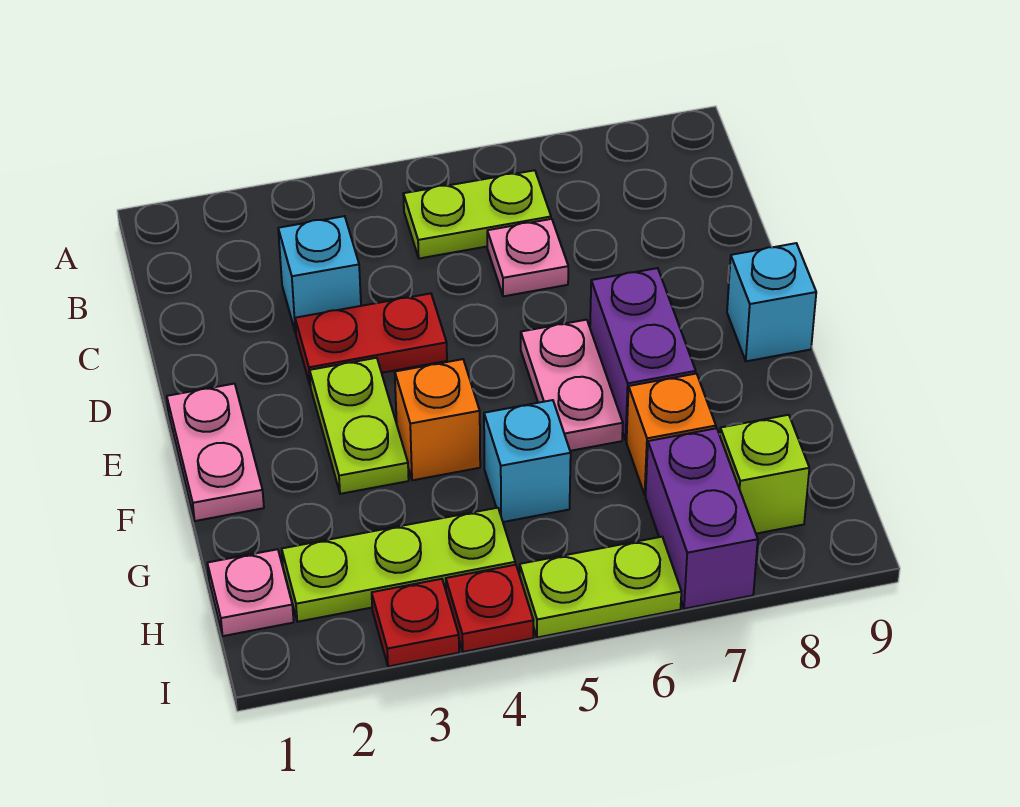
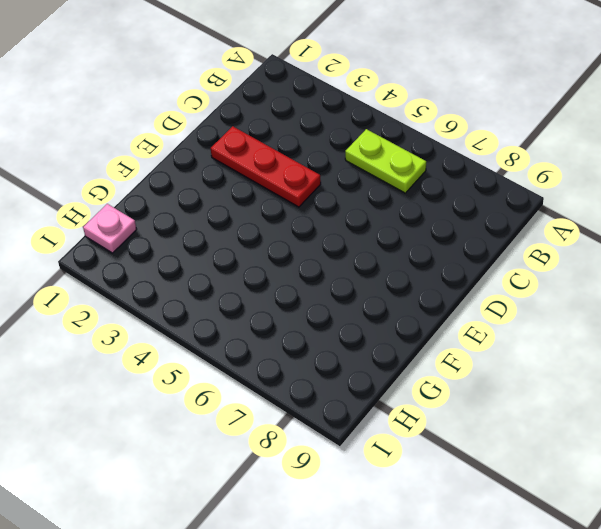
red 1x3 plate [211,126,321,207] -> red 1x2 plate [295,293,447,386]
none -> cyan 1x1 brick [278,216,361,333]
none -> pink 1x1 plate [487,219,568,296]
none -> pink 1x2 plate [167,384,264,521]

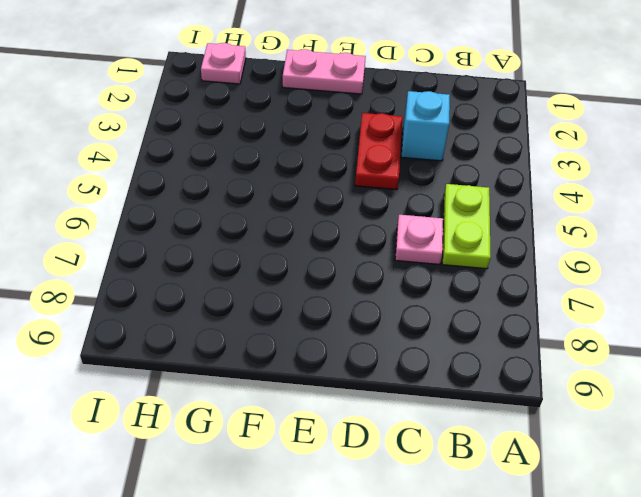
none -> lime 1x2 plate [310,358,409,494]
none -> pink 1x2 plate [521,320,623,451]
none -> purple 1x2 brick [590,268,696,440]

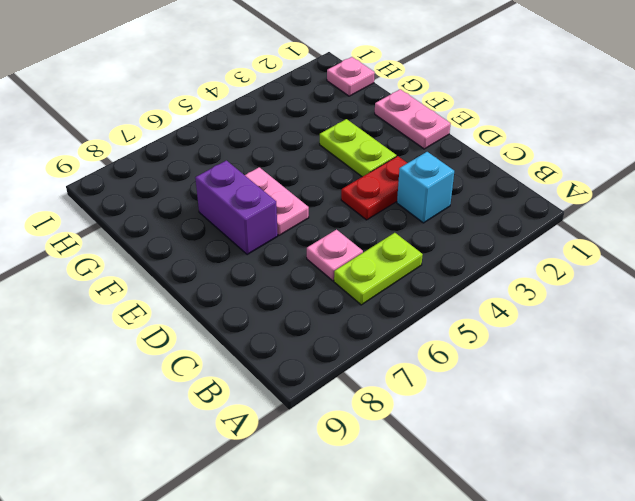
none -> cyan 1x1 brick [727,243,816,361]
none -> orange 1x1 brick [395,359,480,480]
none -> cyan 1x1 brick [484,400,571,522]

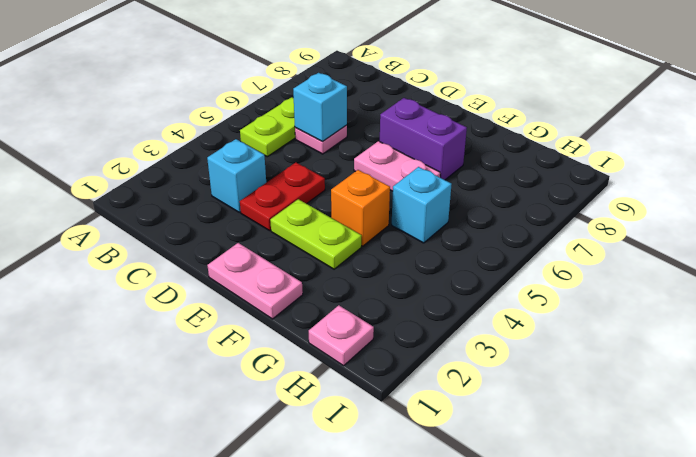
cyan 1x1 brick [293,73,347,141] -> cyan 1x1 brick moved to [727,243,816,361]
none -> orange 1x1 brick [627,374,716,495]
none -> lime 1x3 plate [282,508,515,622]
none -> purple 1x2 brick [646,428,758,609]

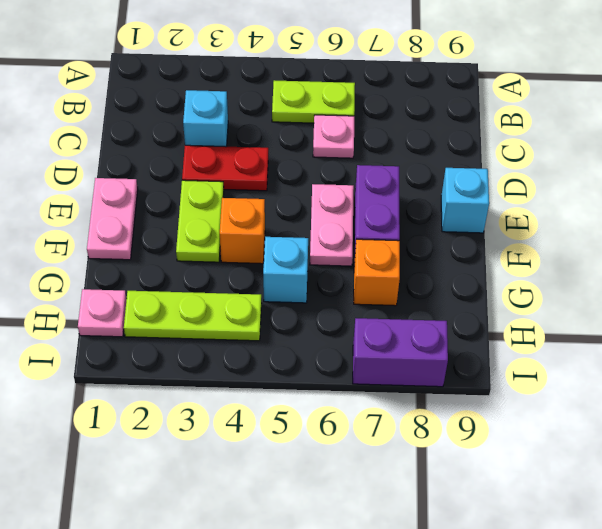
purple 1x2 brick [353,318,448,387] -> purple 1x2 brick turned to [646,428,758,609]
none -> lime 1x1 brick [720,415,809,534]
none -> red 1x1 plate [372,579,459,667]
none -> red 1x1 plate [446,565,533,652]

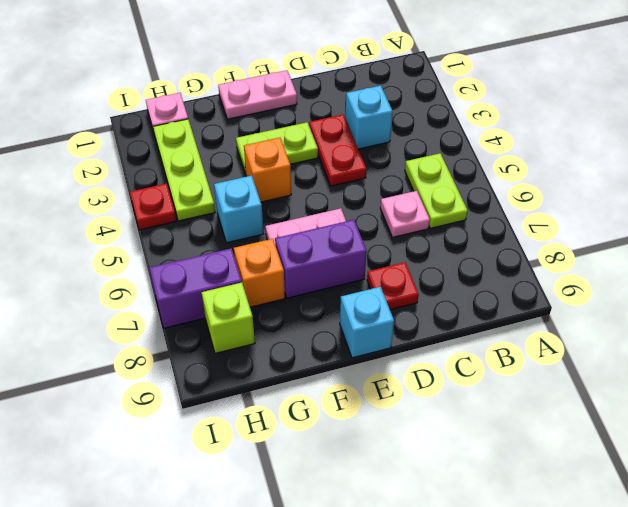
red 1x1 plate [367,262,419,310] -> red 1x1 plate moved to [372,579,459,667]
none -> lime 1x2 plate [520,537,681,638]

